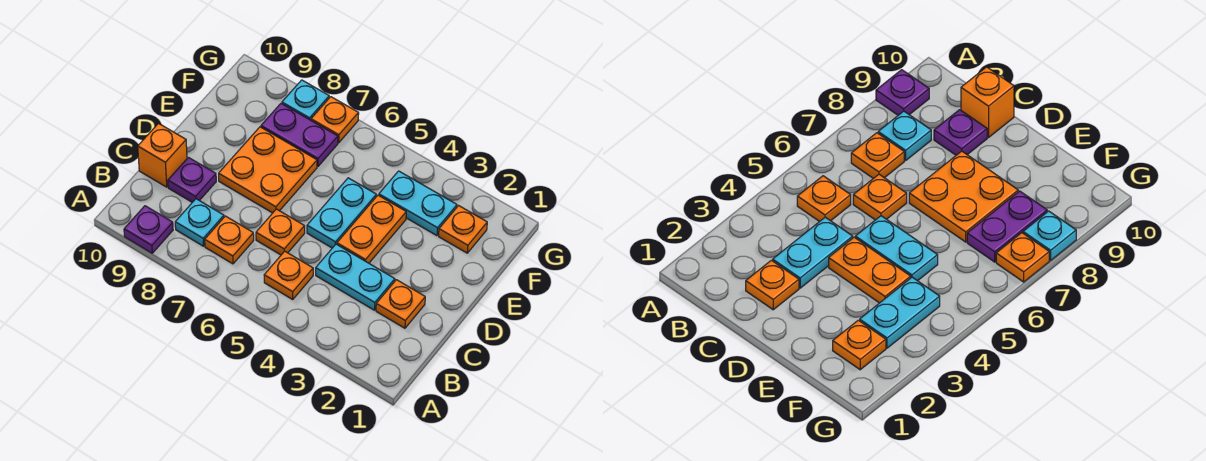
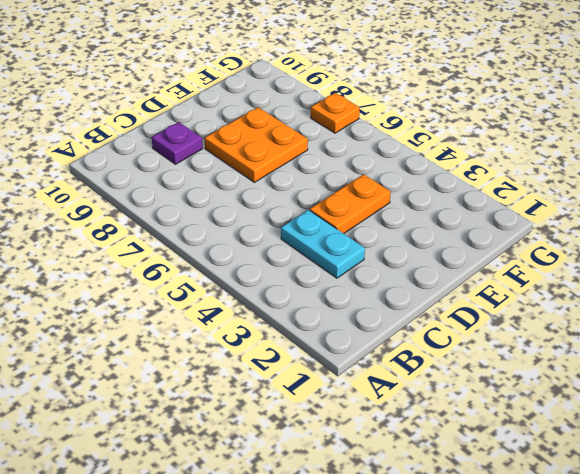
none -> purple 1x1 plate [124,206,173,253]
none -> orange 1x1 plate [264,251,313,299]
none -> orange 1x1 plate [205,216,254,264]

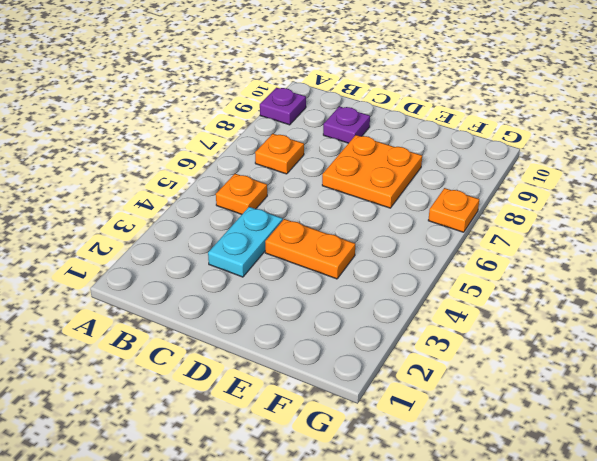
none -> cyan 1x1 plate [175,199,224,246]
none -> orange 1x1 plate [376,280,425,328]
none -> orange 1x1 plate [256,209,305,255]

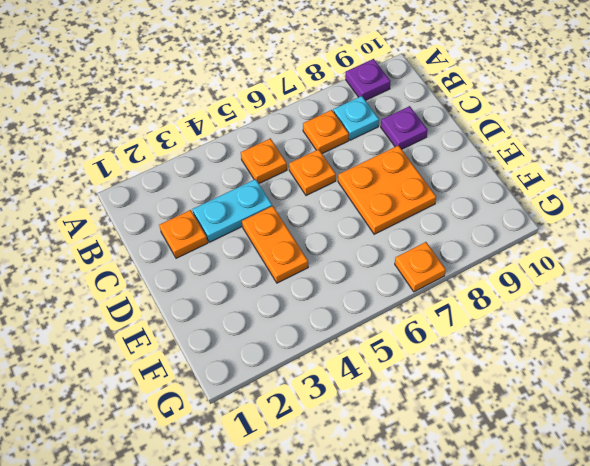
none -> orange 1x1 brick [138,123,187,187]
none -> cyan 1x2 plate [307,178,376,248]
none -> orange 1x1 plate [439,206,487,253]

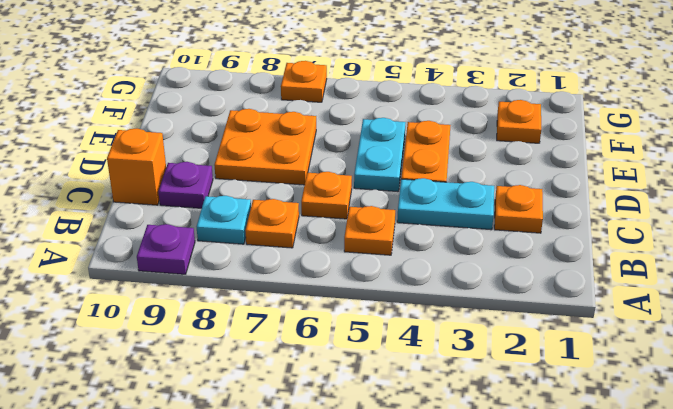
none -> cyan 1x2 plate [379,171,457,236]
none -> purple 1x2 plate [261,104,338,166]
none -> cyan 1x1 plate [282,80,329,120]

